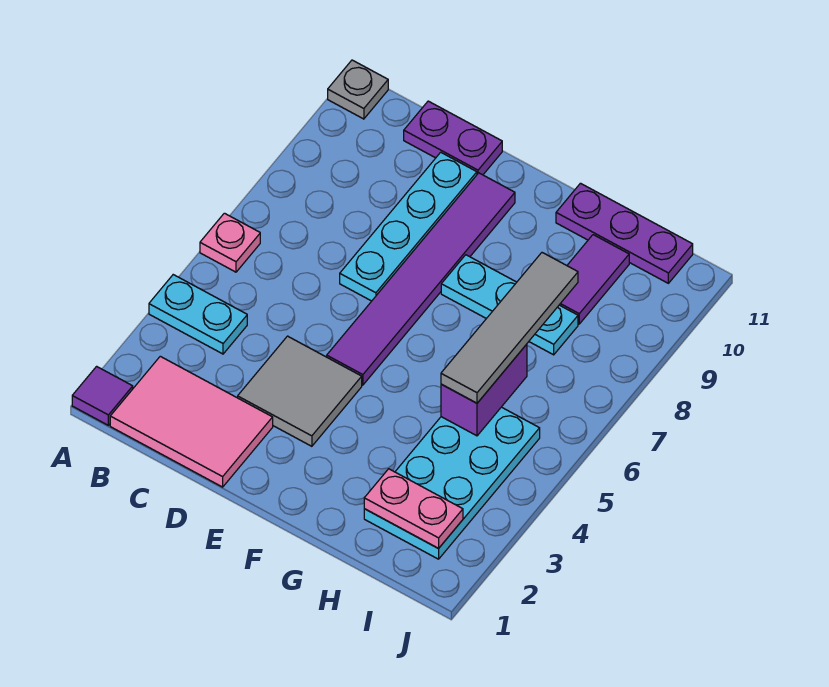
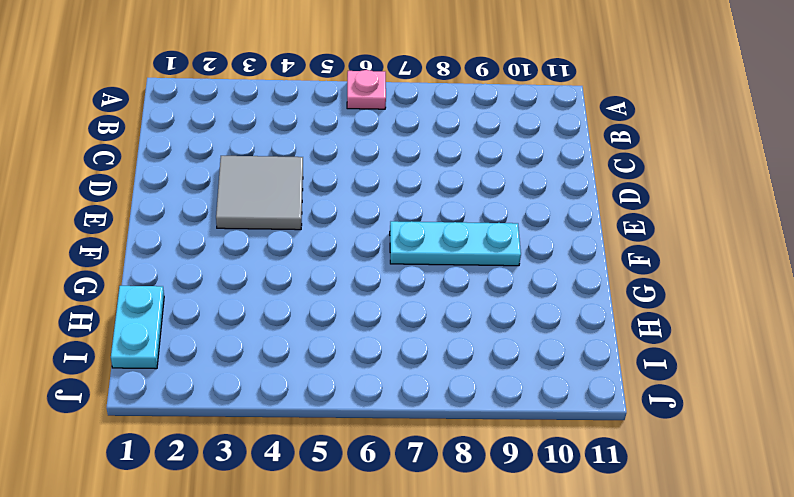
cyan 1x3 plate [390,221,521,266] -> cyan 1x3 plate turned to [441,255,578,355]
cyan 1x2 plate [111,286,164,369] -> cyan 1x2 plate moved to [149,275,247,354]
none -> purple 1x1 tile [72,366,133,425]
none -> grey 1x1 plate [328,60,388,119]
none -> pink 2x3 tile [110,356,273,487]

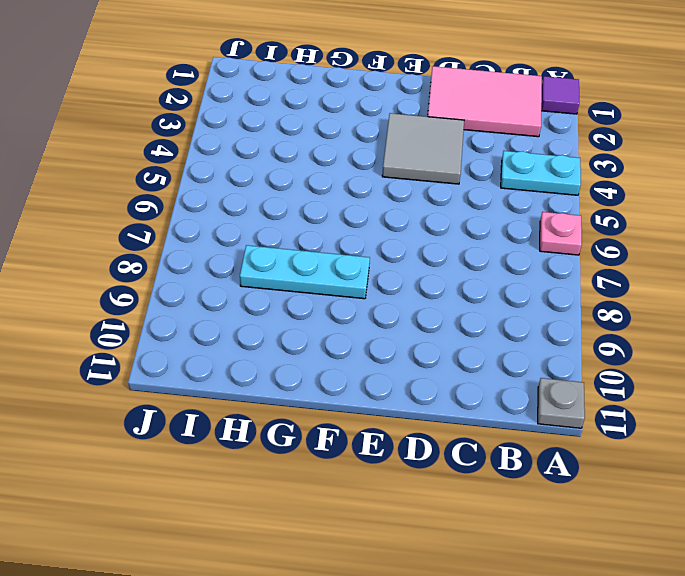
none -> purple 1x2 plate [404,101,502,175]
none -> cyan 1x4 plate [340,152,477,301]
none -> purple 1x6 tile [327,173,515,385]

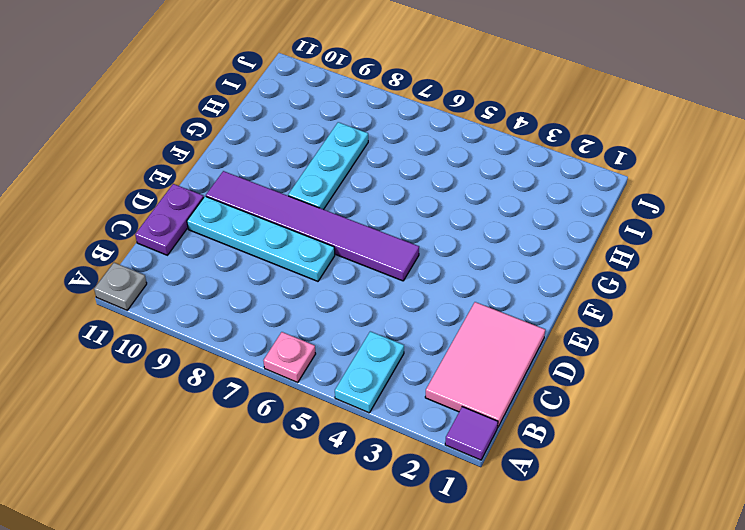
none -> grey 2x2 tile [238,336,362,446]
none -> purple 1x3 plate [556,183,693,283]
none -> cyan 2x4 plate [364,407,540,559]

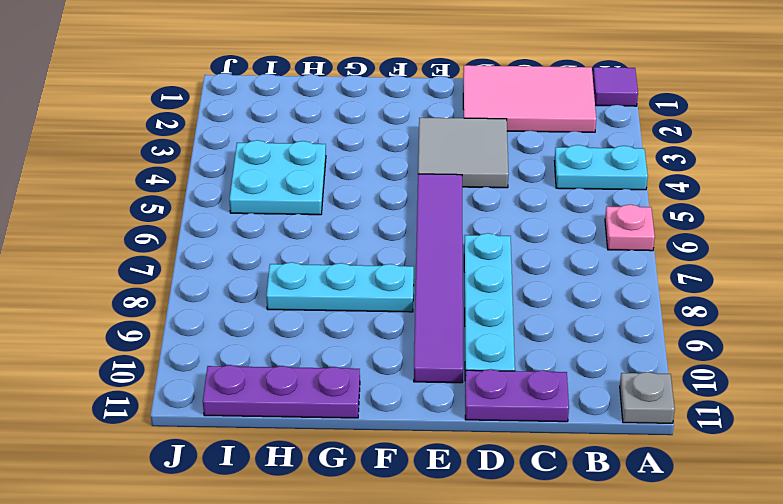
cyan 2x2 plate [229,140,326,215] -> cyan 2x4 plate [364,407,540,559]
none -> purple 1x2 tile [560,235,629,324]
none -> pink 1x2 plate [364,469,463,548]
none -> purple 1x2 brick [441,344,527,436]

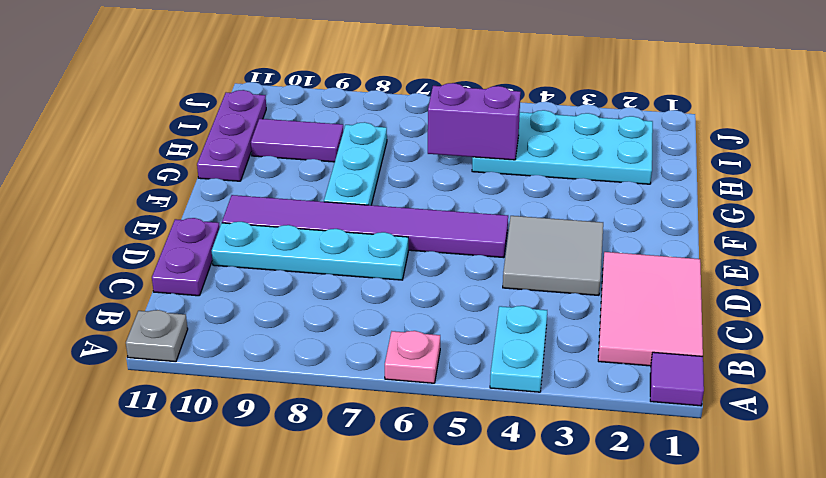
none -> pink 1x2 plate [364,469,463,548]
none -> grey 1x4 tile [441,253,578,403]

